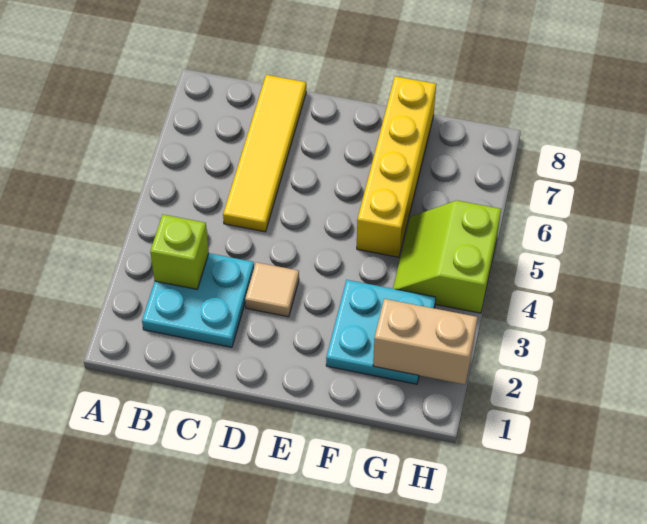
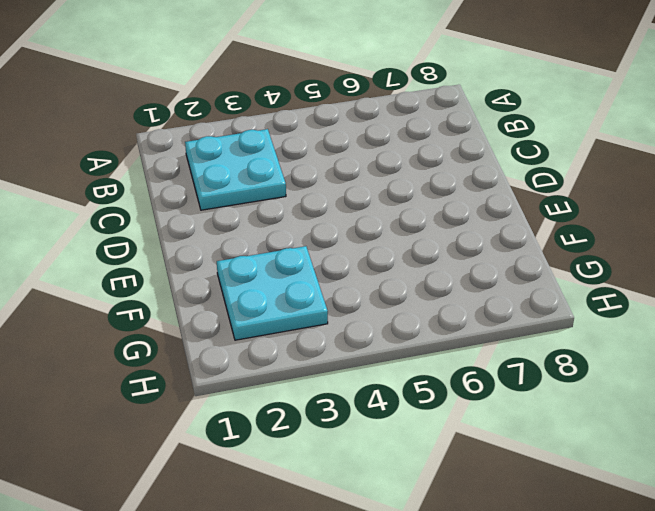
none -> yellow 1x4 tile [223,75,306,232]
none -> tan 1x1 tile [245,262,299,317]

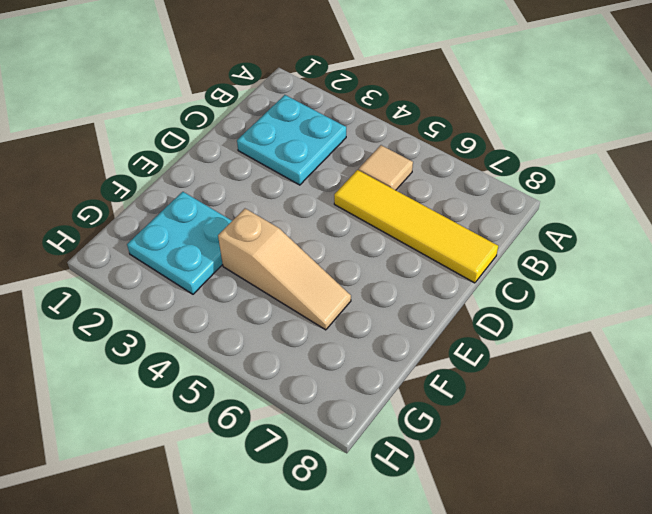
tan 1x1 tile [359,145,413,190] -> tan 1x1 tile moved to [245,262,299,317]
tan 1x3 slope [218,209,351,330] -> yellow 1x4 brick [357,76,436,257]
none -> lime 2x2 slope [393,200,501,313]
none -> lime 1x1 brick [150,215,209,289]

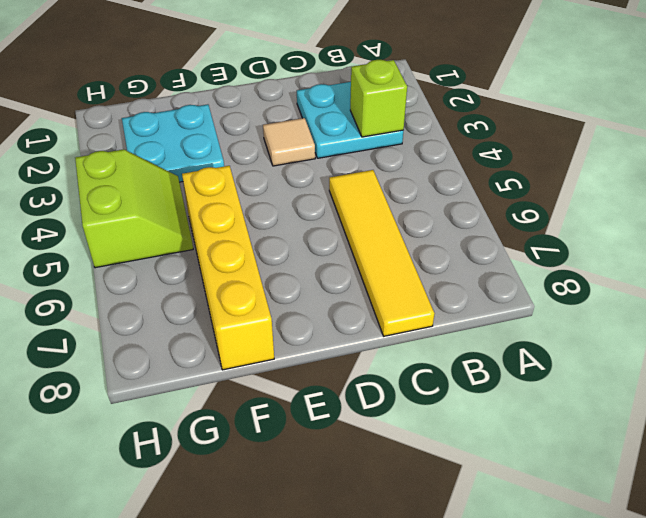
none -> tan 1x2 brick [373,299,477,384]

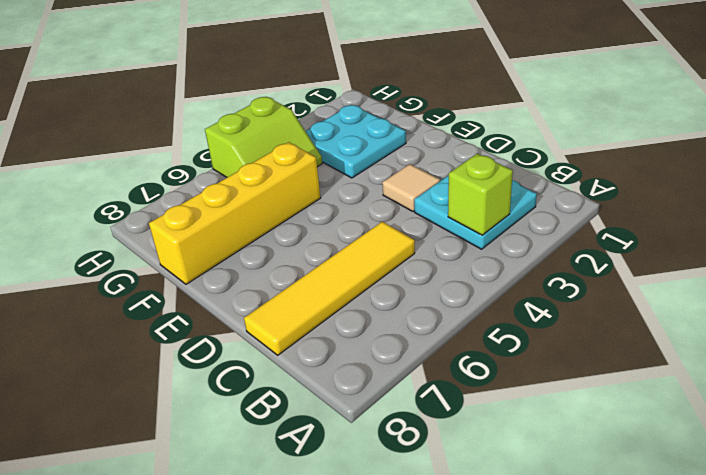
none -> tan 1x2 brick [373,299,477,384]

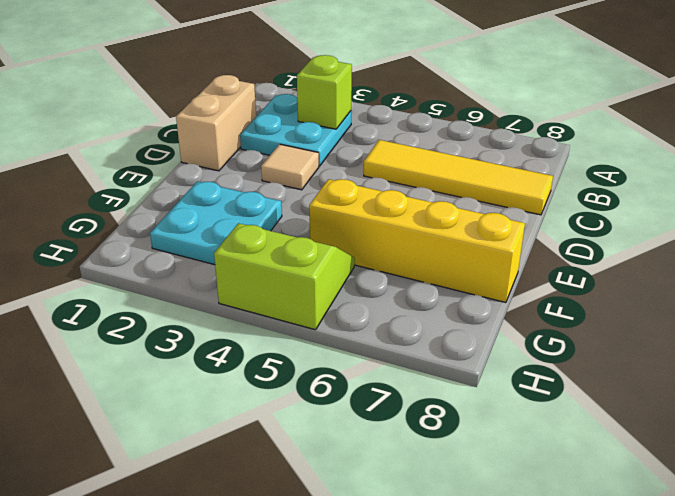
tan 1x2 brick [176,75,256,171] -> tan 1x2 brick moved to [373,299,477,384]

